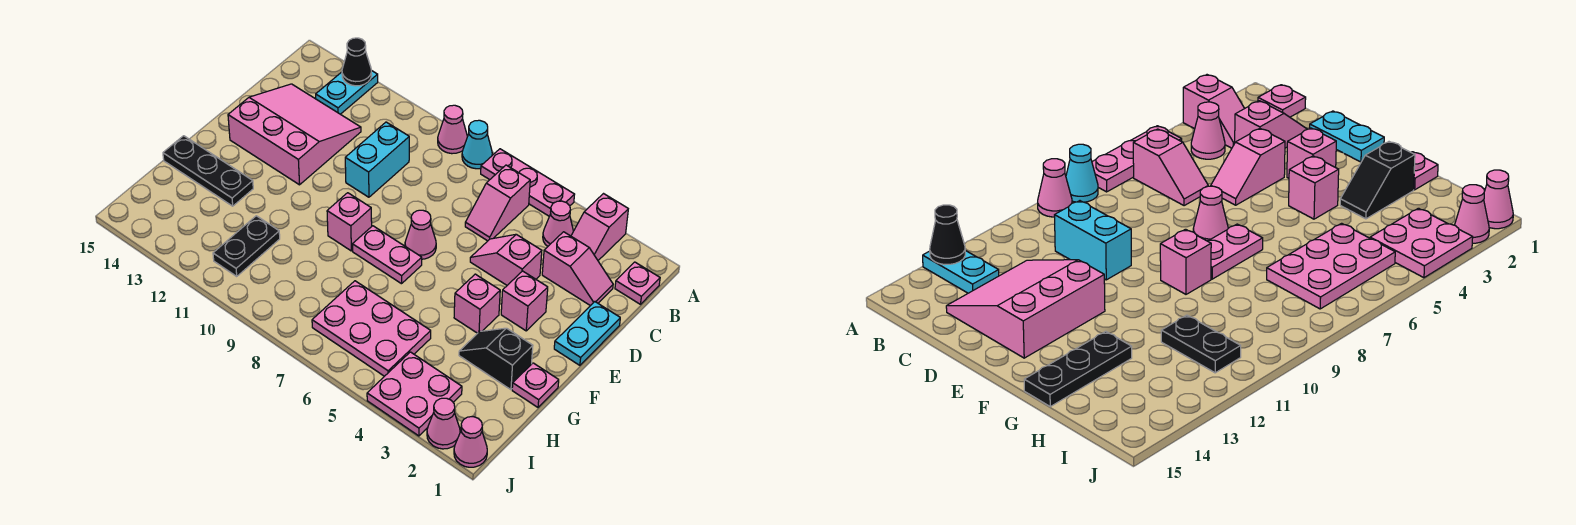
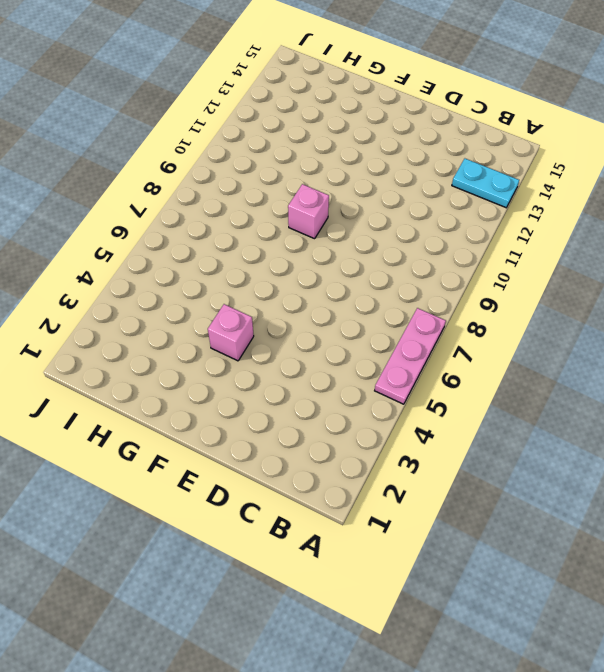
none -> pink 1x2 slope [571,194,628,260]
none -> cyan 1x1 cone [462,120,492,169]
none -> pink 1x1 cone [438,105,467,154]

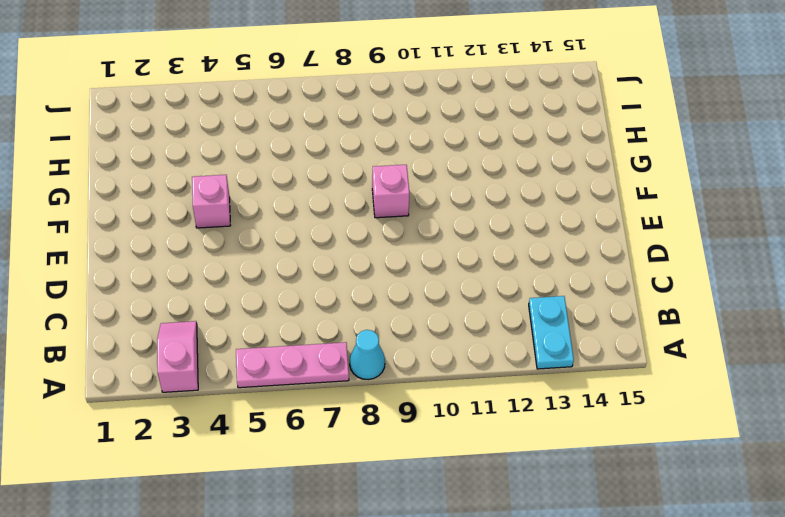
none -> pink 1x1 cone [438,105,467,154]
none -> pink 1x1 plate [615,262,660,304]
none -> pink 1x1 cone [543,201,573,246]

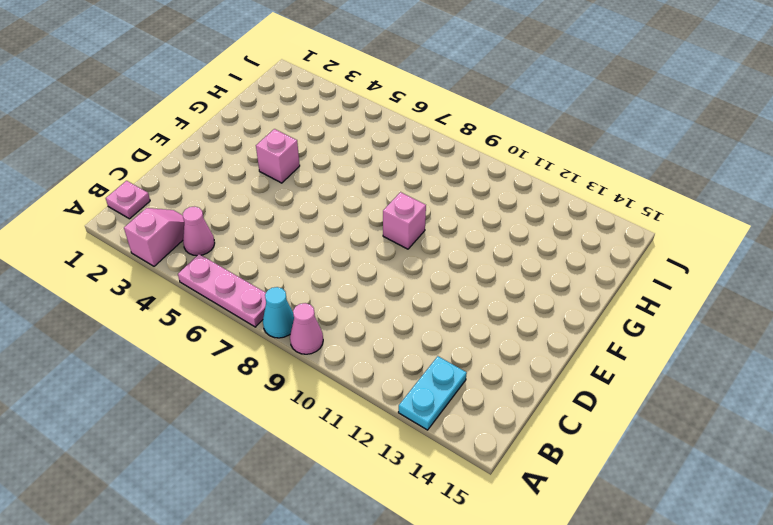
none -> pink 1x2 slope [465,165,530,241]
none -> pink 1x2 slope [542,232,613,306]
none -> cyan 1x2 brick [345,122,409,197]

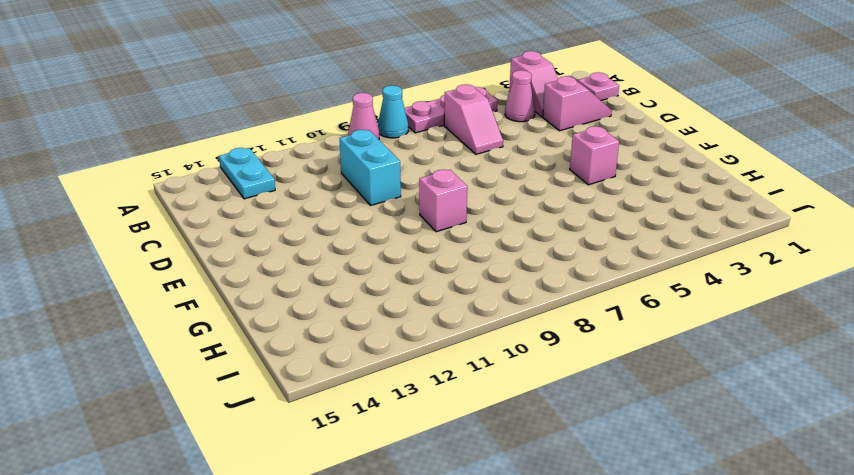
none -> pink 3x3 slope [228,84,361,185]
none -> cyan 1x2 plate [554,302,620,365]
none -> pink 1x2 slope [470,234,542,285]

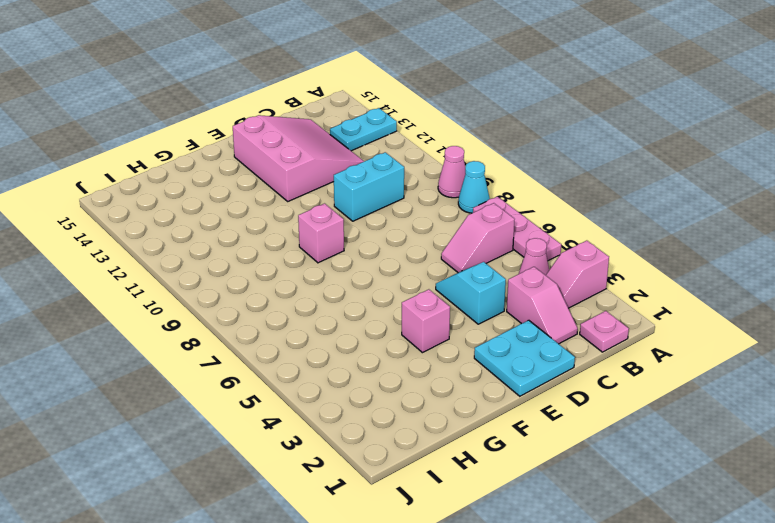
cyan 2x2 plate [474,320,575,396] -> cyan 1x2 plate [554,302,620,365]
cyan 1x2 slope [436,262,506,324] -> pink 1x2 slope [470,234,542,285]
none -> pink 1x1 brick [501,271,548,331]
none -> pink 1x1 cone [405,210,436,259]
none -> pink 1x2 plate [352,226,422,284]

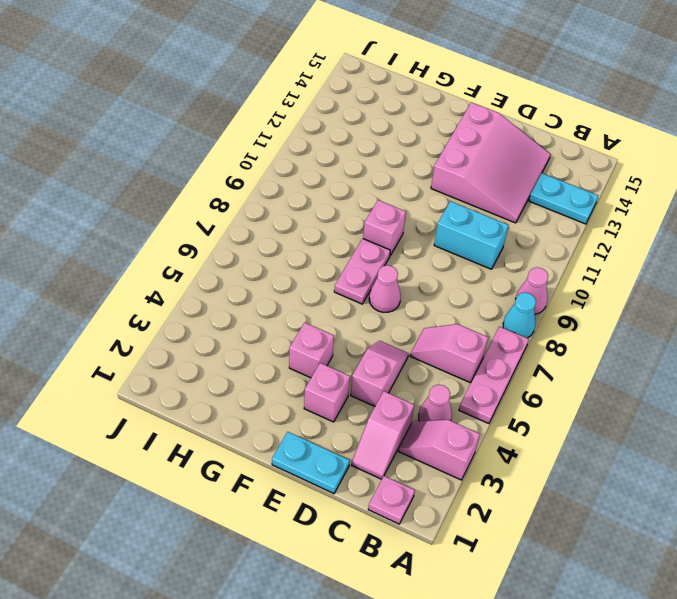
none -> pink 1x1 plate [512,363,559,407]
none -> black 1x2 slope [459,328,533,390]
none -> black 1x3 plate [163,136,253,206]

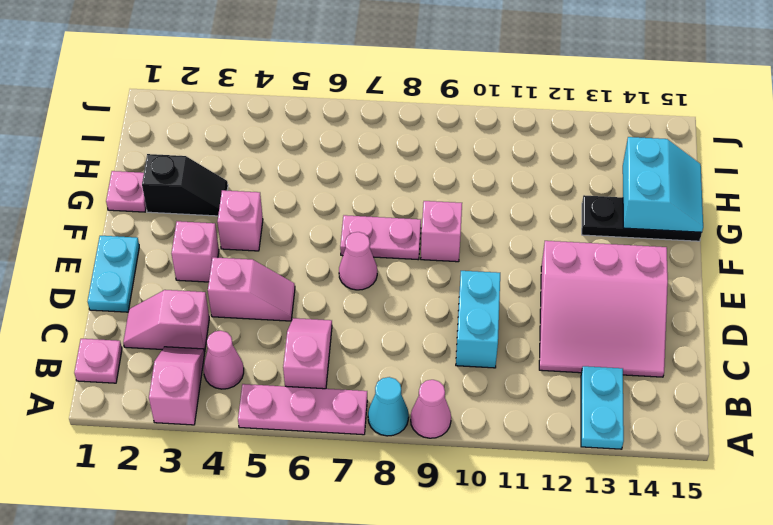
cyan 2x2 slope [623,137,703,232] -> none
none -> pink 2x3 plate [312,281,431,376]
none -> black 1x2 plate [213,216,280,276]
none -> pink 2x2 plate [367,352,462,436]

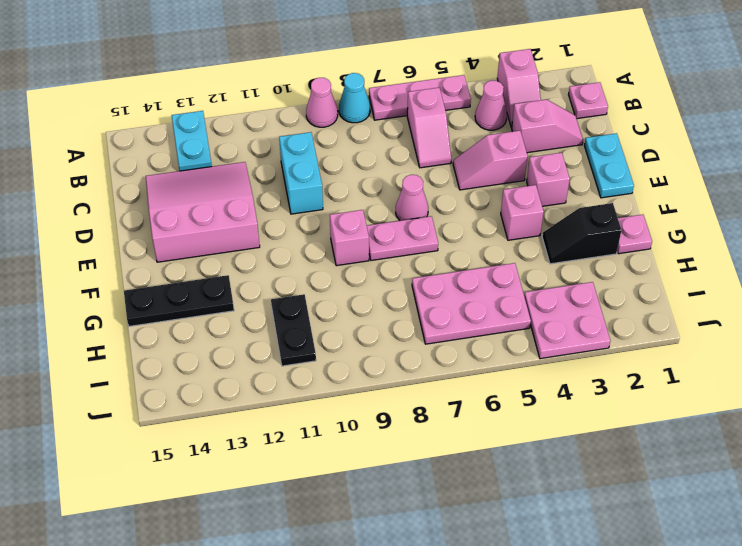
none -> pink 1x1 cone [454,417,487,467]
none -> pink 1x1 cone [427,398,460,449]
none -> black 1x1 cone [342,38,372,86]

